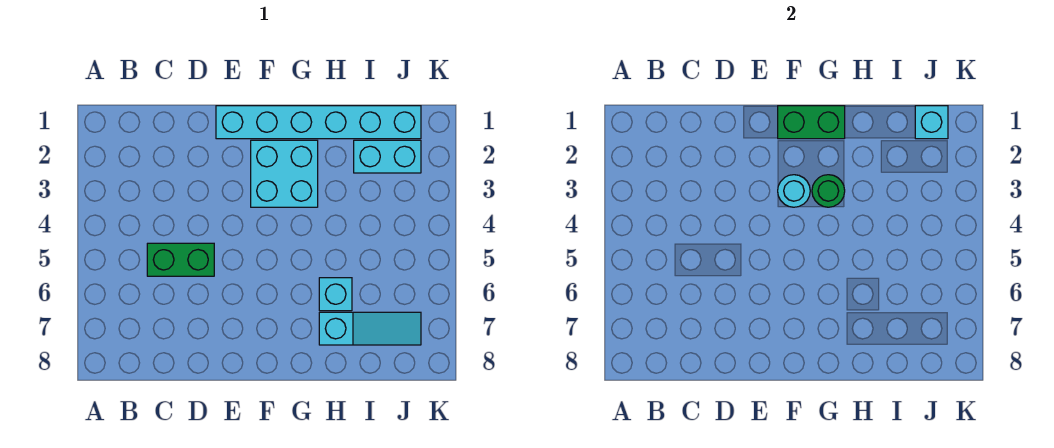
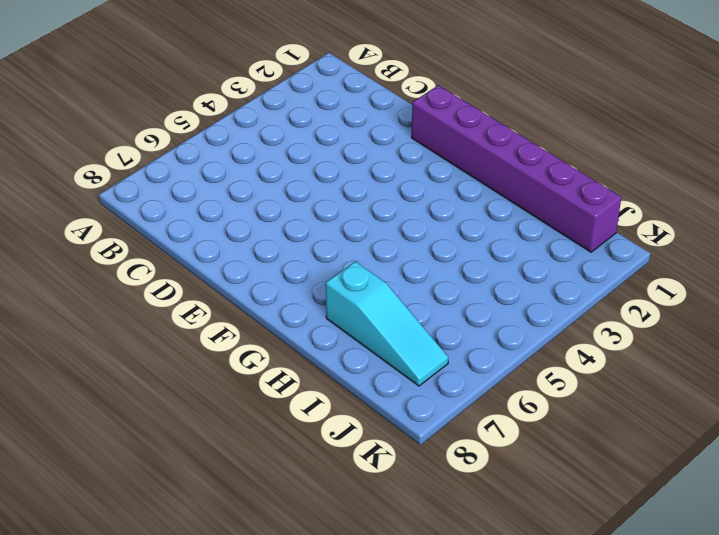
purple 1x6 brick [412,85,621,252] -> cyan 1x6 brick [216,106,421,139]
none -> green 1x2 brick [147,243,214,276]
none -> cyan 2x2 brick [251,140,318,207]

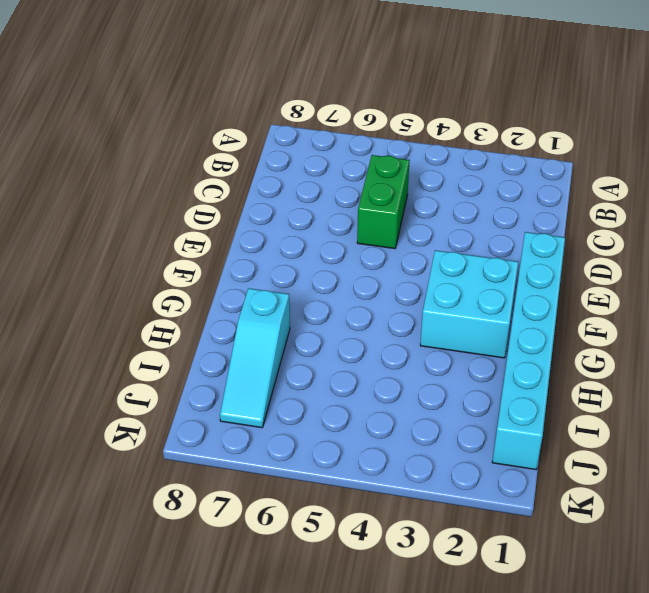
none -> cyan 1x1 brick [319,278,352,311]
none -> cyan 1x2 brick [354,140,421,173]

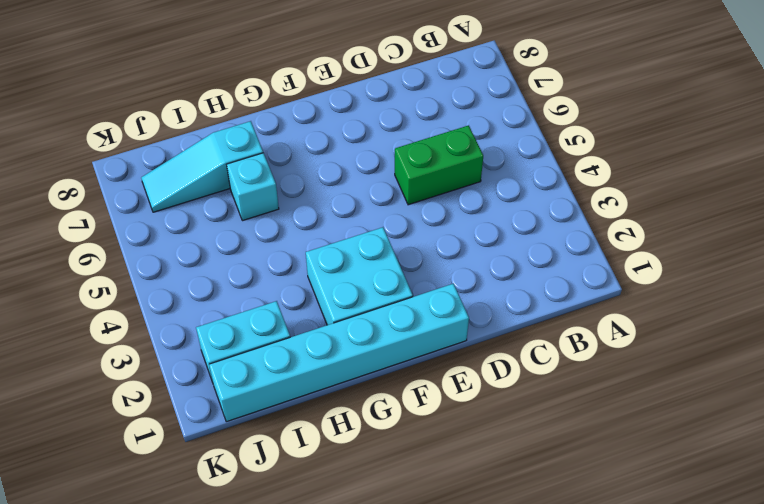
none -> green 1x2 brick [778,106,845,139]
none -> cyan 1x1 round brick [778,175,810,207]

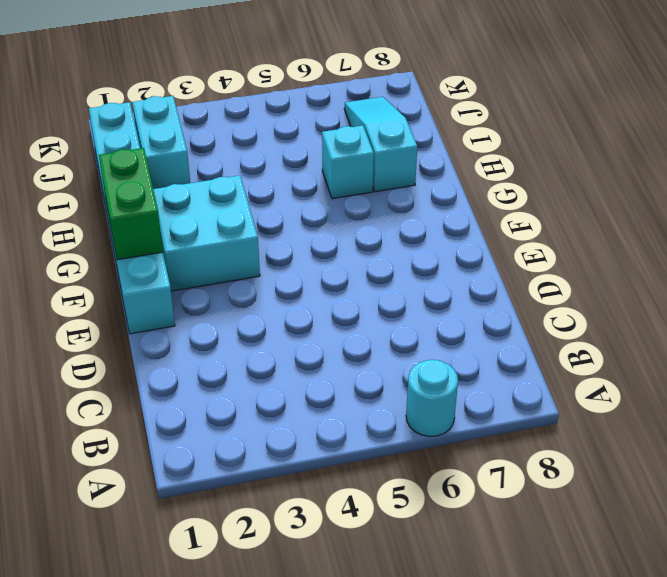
cyan 1x1 round brick [406,360,458,436] -> cyan 1x1 round brick moved to [778,175,810,207]
none -> green 1x2 brick [147,243,214,276]
none -> green 1x1 round brick [812,175,845,207]

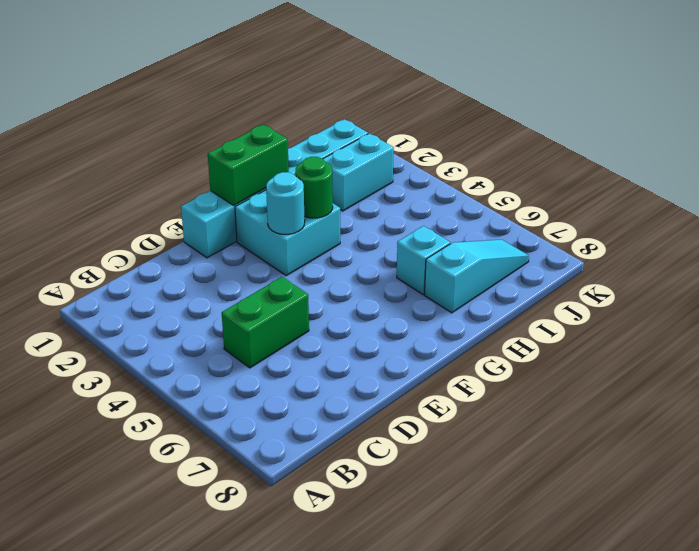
none -> cyan 1x1 brick [915,106,948,139]

